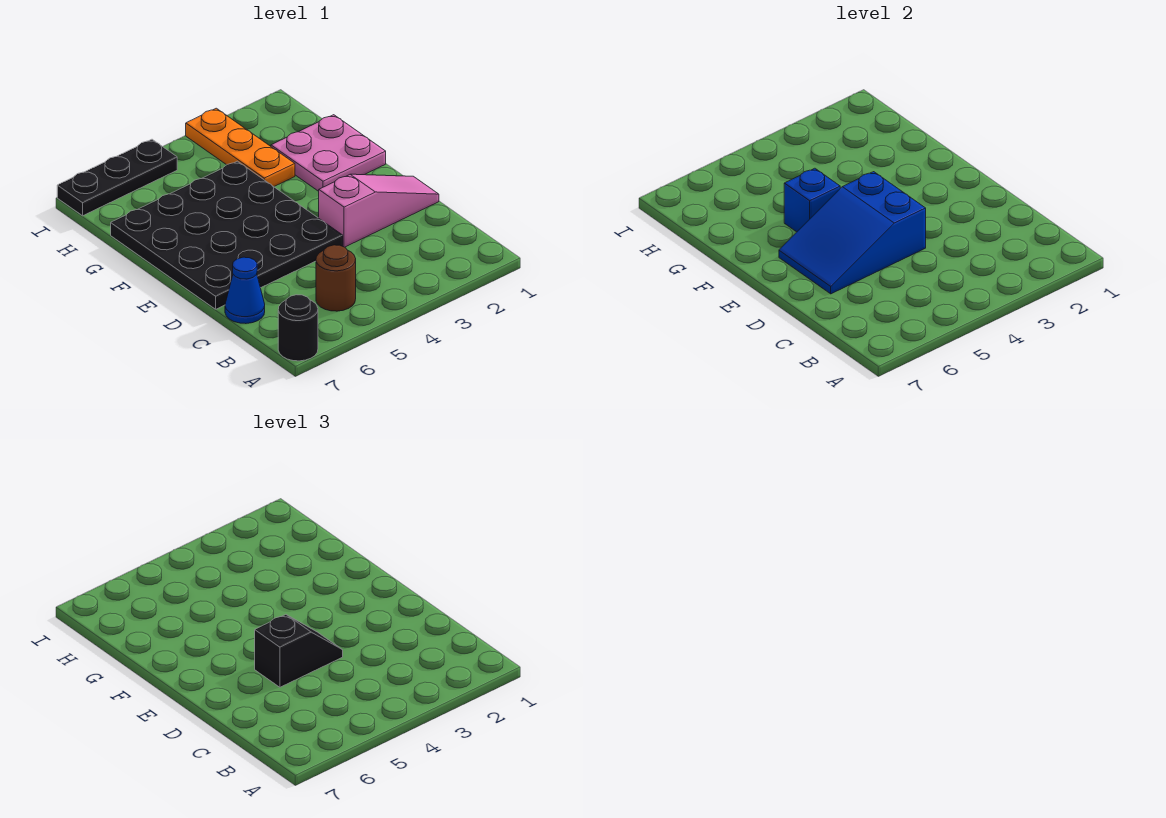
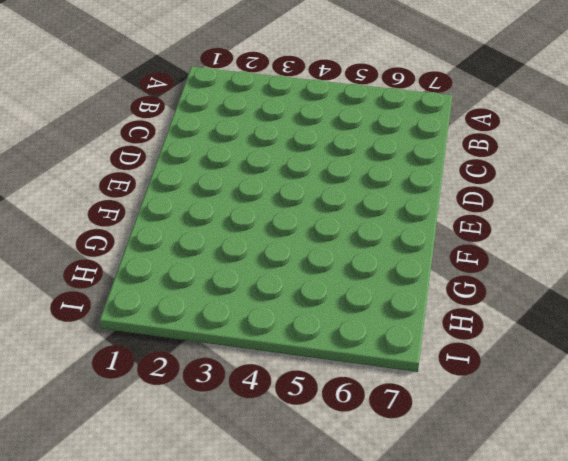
none -> black 1x1 round brick [278,295,318,361]
none -> brown 1x1 round brick [316,245,356,311]

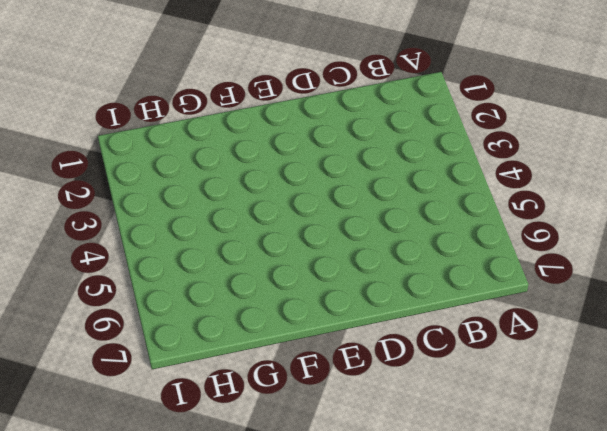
none -> black 1x1 round brick [278,295,318,361]
none -> brown 1x1 round brick [316,245,356,311]

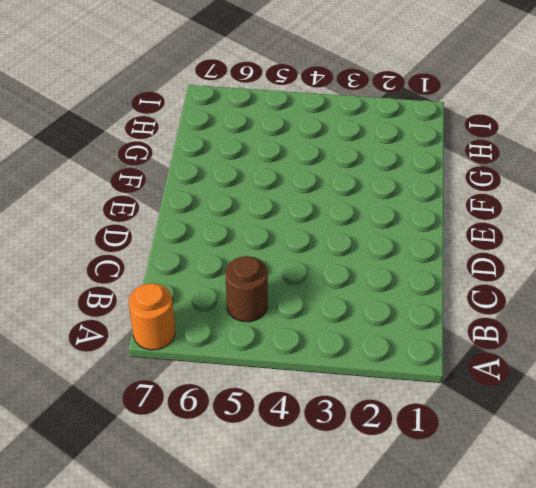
orange 1x1 round brick [129,283,175,350] -> black 1x1 round brick [278,295,318,361]
none -> blue 1x1 cone [225,257,265,324]
none -> pink 1x3 slope [319,174,439,247]

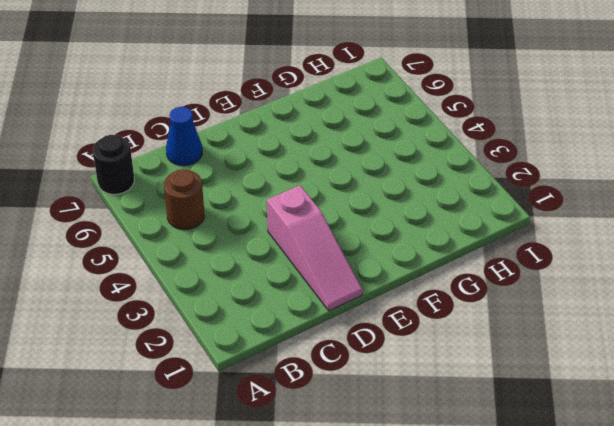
none -> black 4x4 plate [111,161,343,309]
none -> pink 2x2 plate [271,115,386,191]

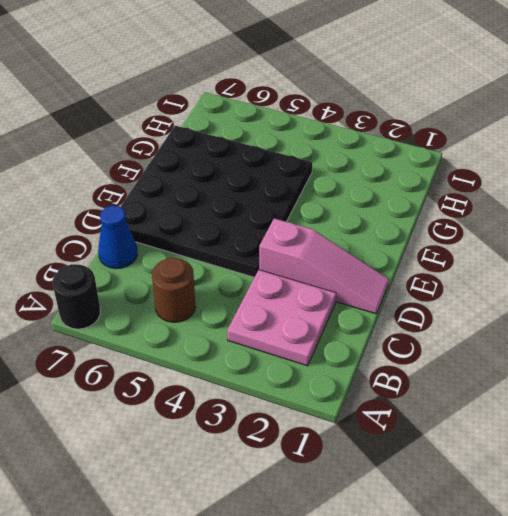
pink 2x2 plate [227,270,336,366] -> pink 2x2 plate moved to [271,115,386,191]
none -> orange 1x3 plate [186,108,295,187]
none -> black 1x3 plate [57,139,177,216]

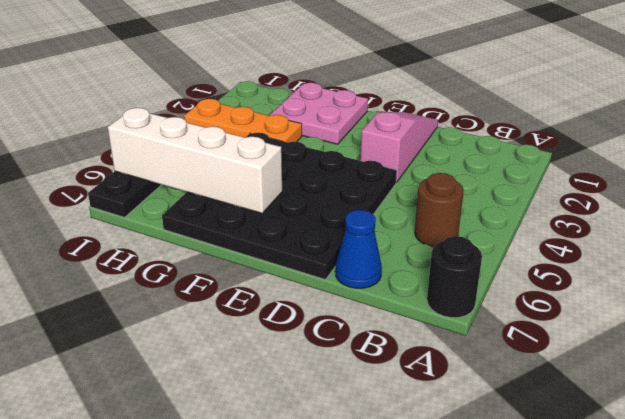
white 1x4 brick [108,108,282,213] -> none
none -> blue 2x3 slope [779,172,926,294]
none -> blue 1x1 brick [784,168,840,232]

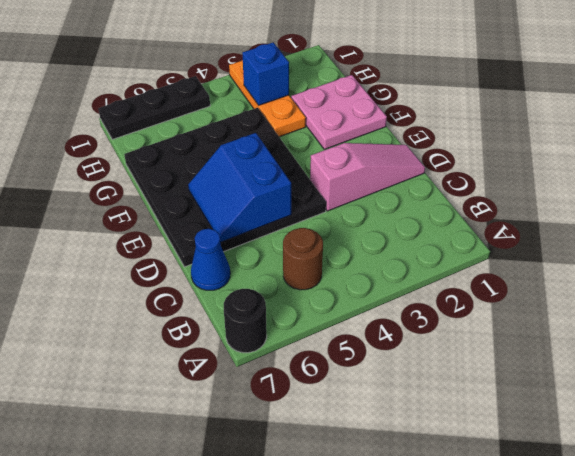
blue 2x2 slope [188,133,291,242] -> blue 2x3 slope [779,172,926,294]
blue 1x1 brick [242,42,289,105] -> blue 1x1 brick moved to [784,168,840,232]
none -> black 1x2 slope [255,615,343,687]

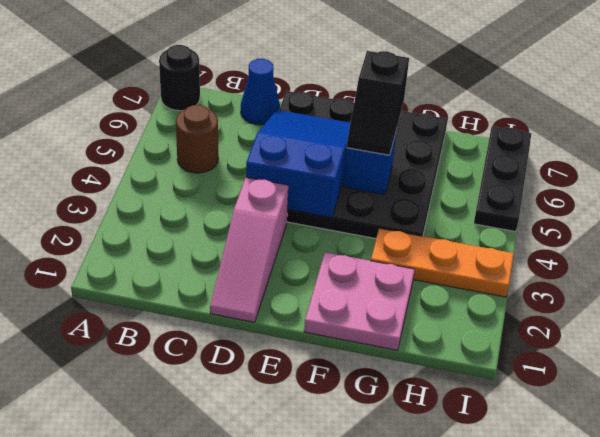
black 1x2 slope [347,51,409,155] -> black 1x2 slope moved to [255,615,343,687]

